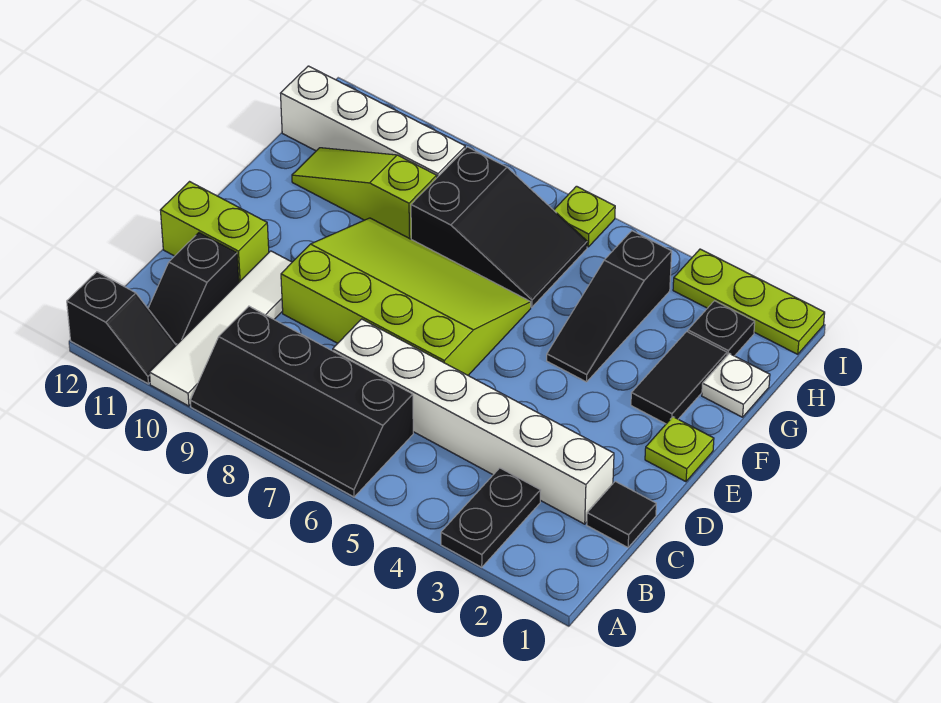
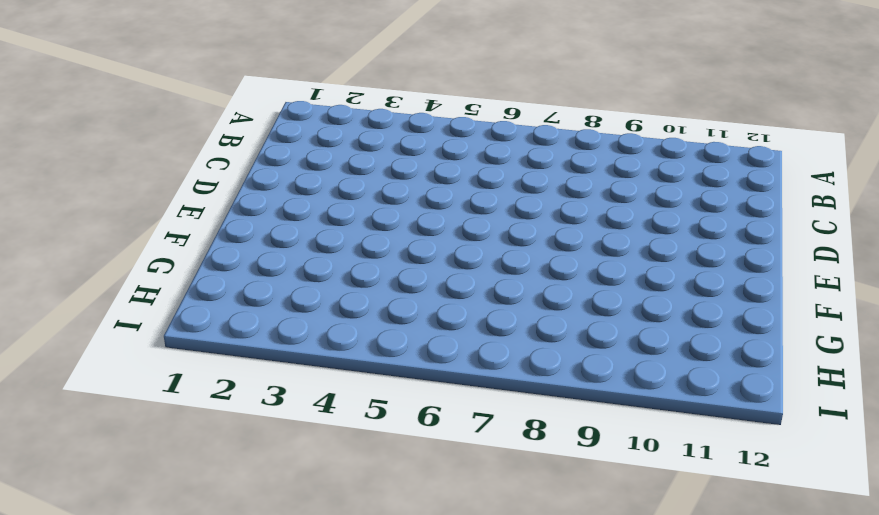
none -> black 1x2 plate [441,468,541,567]
none -> black 2x4 slope [190,306,413,497]
none -> white 1x4 tile [149,251,292,406]

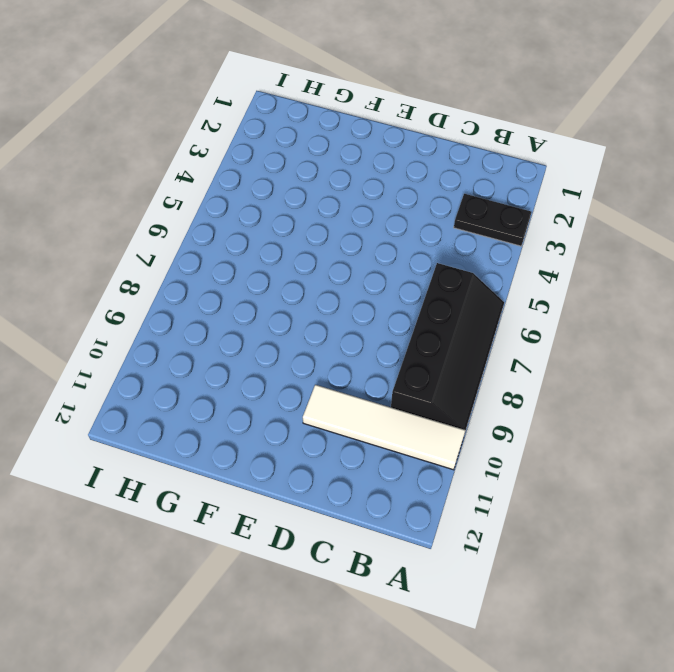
none -> black 1x2 slope [67,272,176,384]
none -> black 1x2 slope [148,233,239,345]
none -> black 1x1 tile [587,481,656,547]

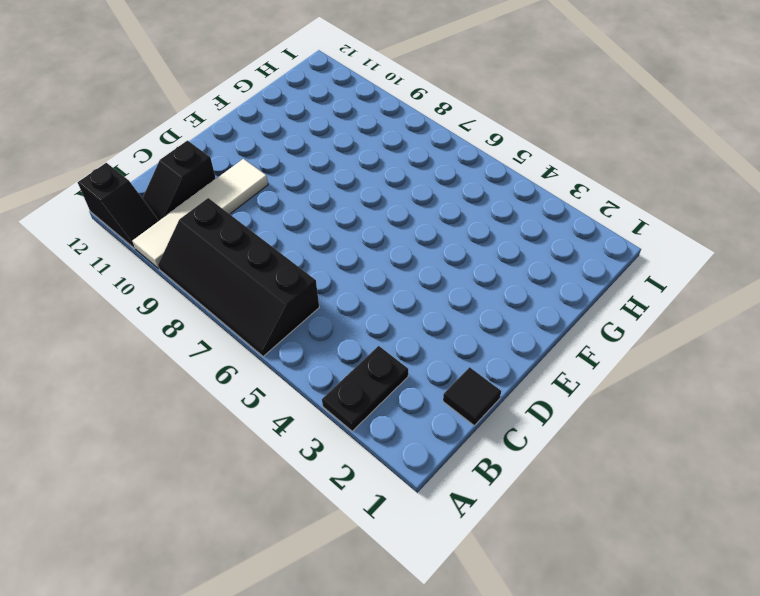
none -> white 1x6 brick [333,319,614,524]
none -> lime 3x4 slope [281,218,531,375]
none -> lime 1x2 brick [160,182,269,282]

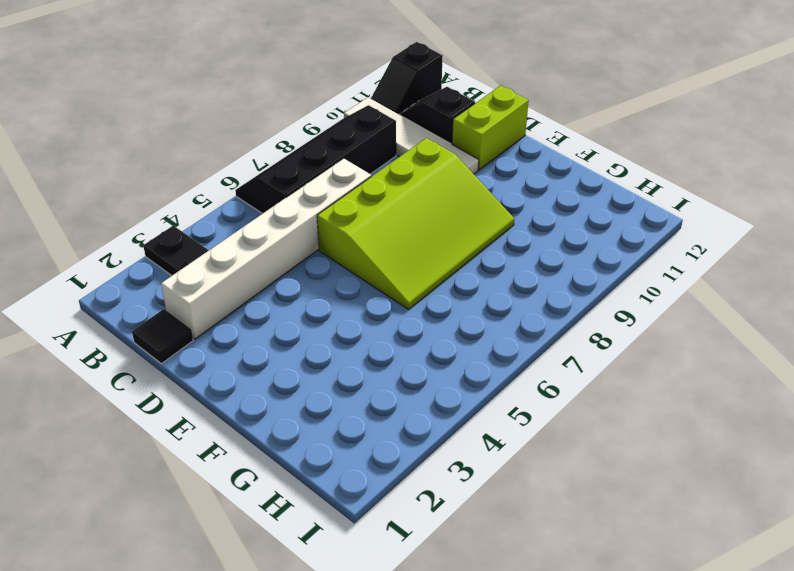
none -> lime 1x1 plate [645,417,714,482]
none -> black 1x2 tile [631,332,727,424]
none -> black 1x3 slope [547,231,672,382]

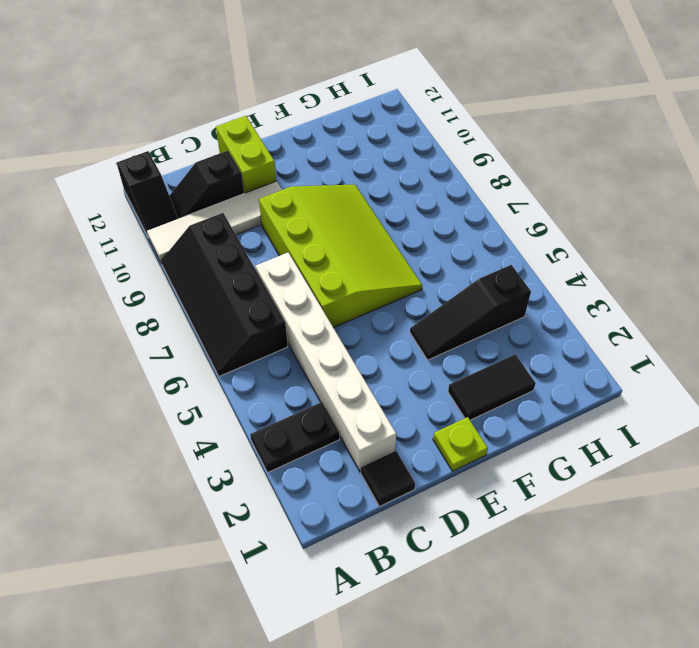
none -> white 1x1 plate [702,353,770,417]
none -> black 2x3 slope [411,147,587,307]
none -> lime 1x3 slope [292,148,437,239]

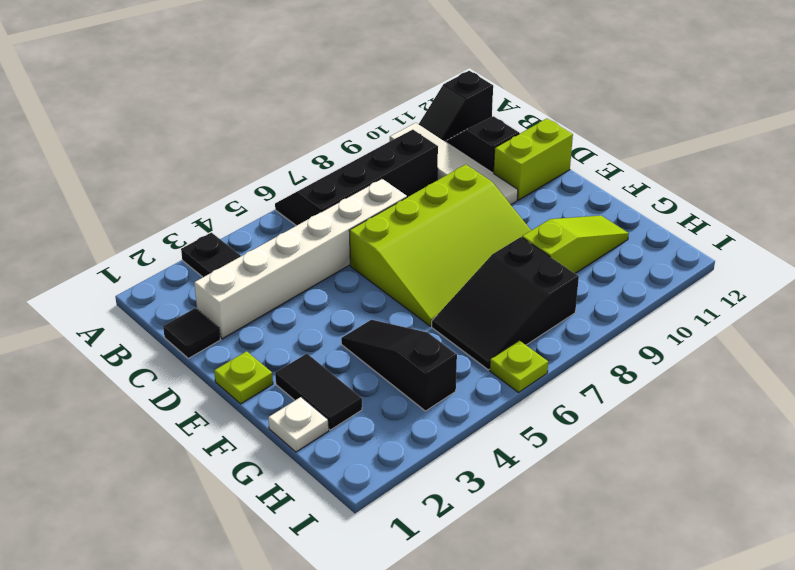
none -> black 1x1 plate [688,301,755,356]
none -> white 1x4 brick [280,66,465,177]
none -> lime 1x3 plate [673,249,825,354]

